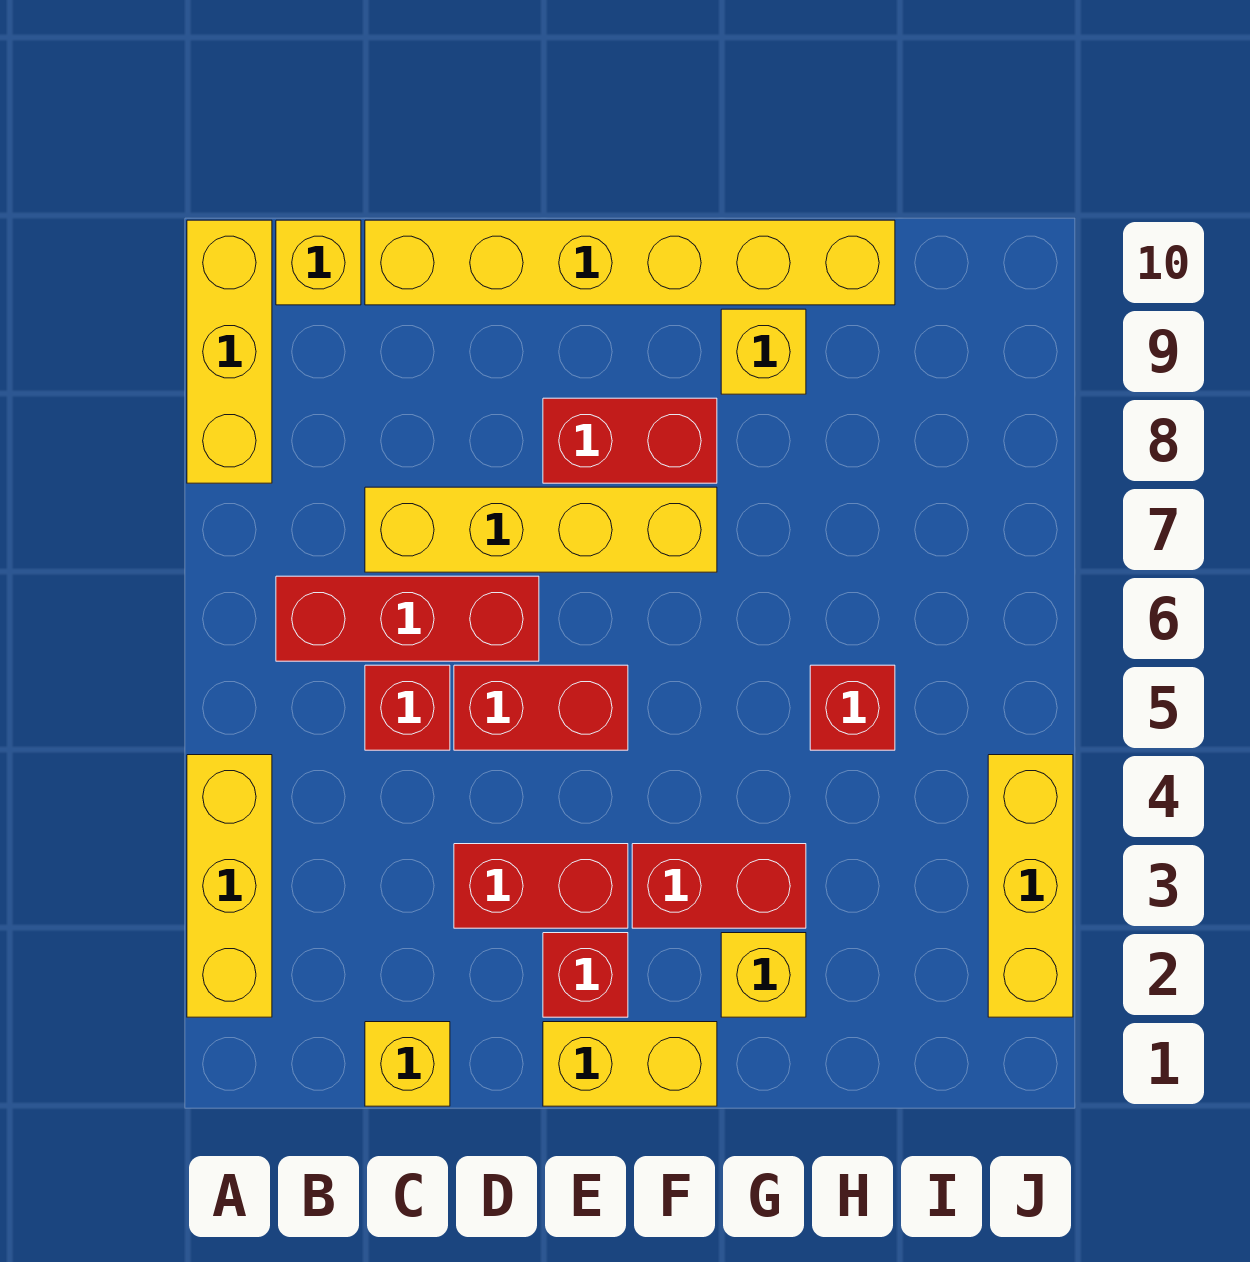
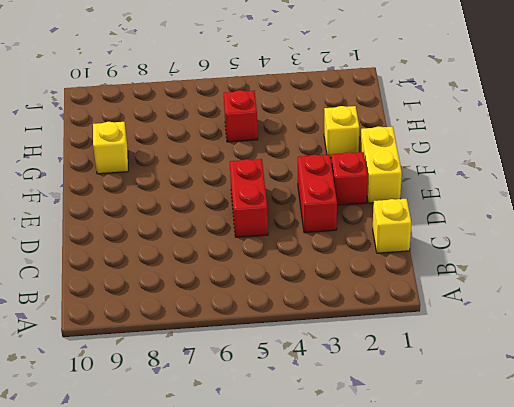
none -> yellow 1x3 brick [187,755,272,1017]
none -> yellow 1x3 brick [187,220,272,483]
none -> red 1x3 brick [276,576,539,661]

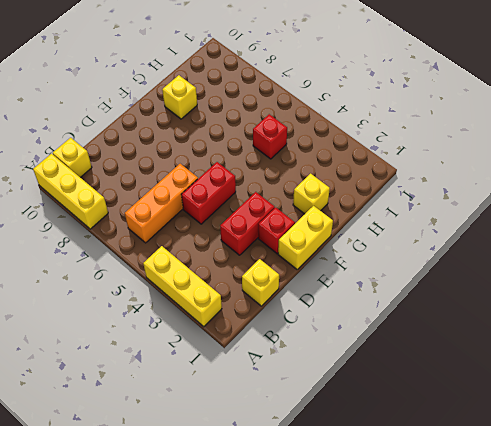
orange 1x3 brick [125,164,198,243] -> red 1x3 brick [276,576,539,661]
none -> red 1x1 brick [365,665,450,750]
none -> yellow 1x4 brick [365,487,717,572]
none -> yellow 1x6 brick [365,220,895,305]

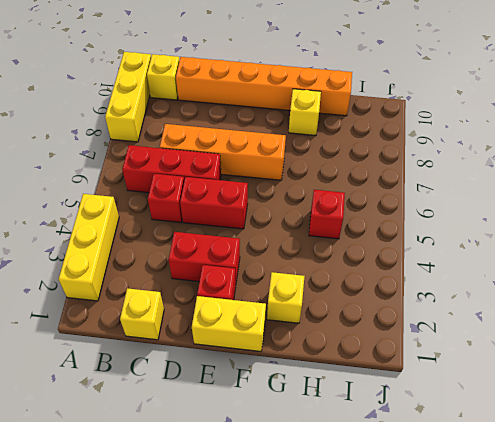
orange 1x4 brick [160,124,286,180] -> yellow 1x4 brick [365,487,717,572]
orange 1x6 brick [176,57,352,116] -> yellow 1x6 brick [365,220,895,305]
none -> red 1x2 brick [543,398,717,483]
none -> red 1x2 brick [632,844,806,928]
none -> yellow 1x3 brick [988,755,1073,1017]

